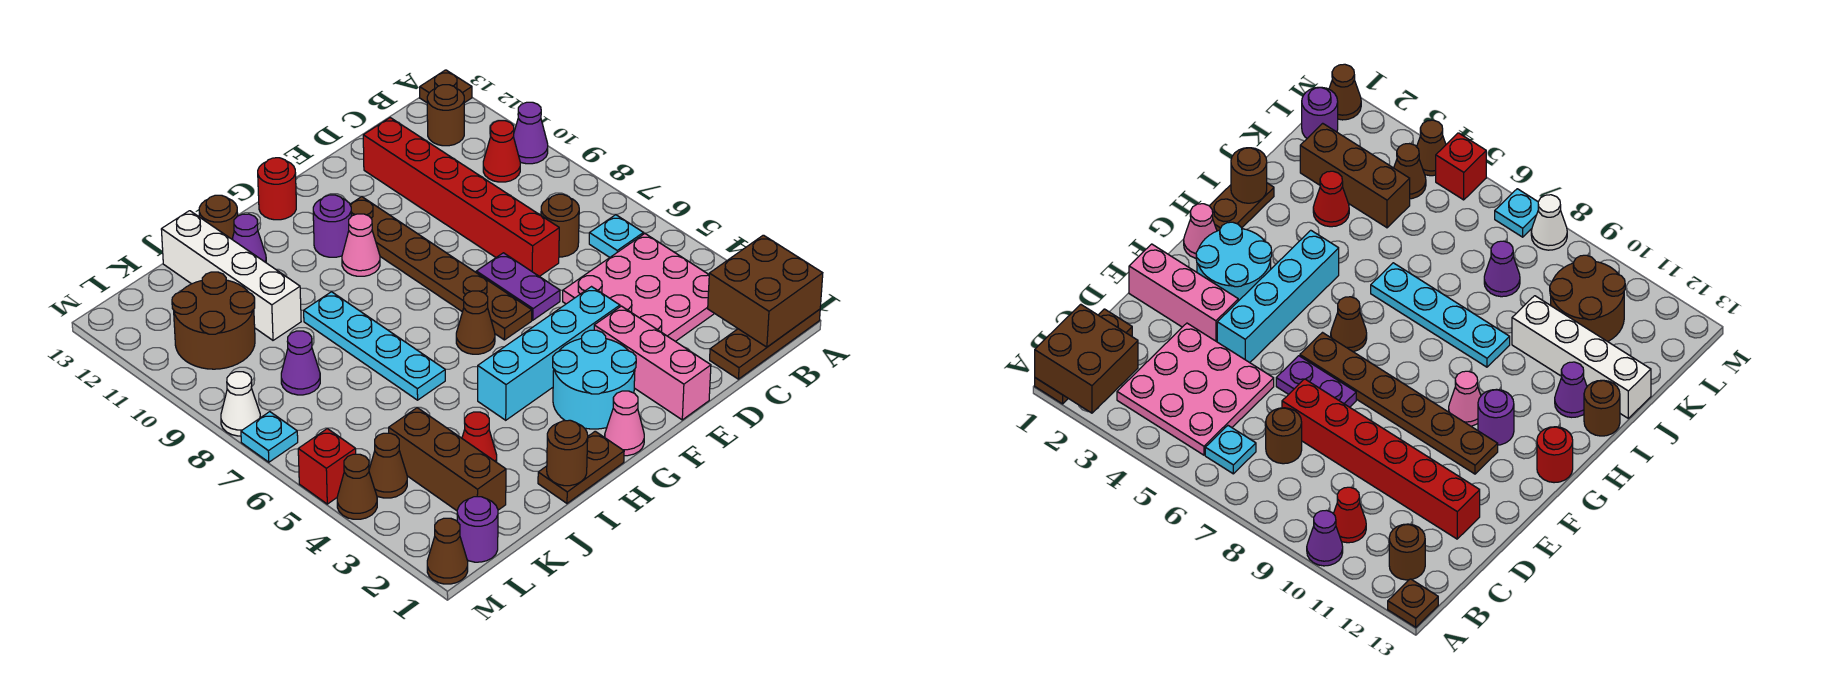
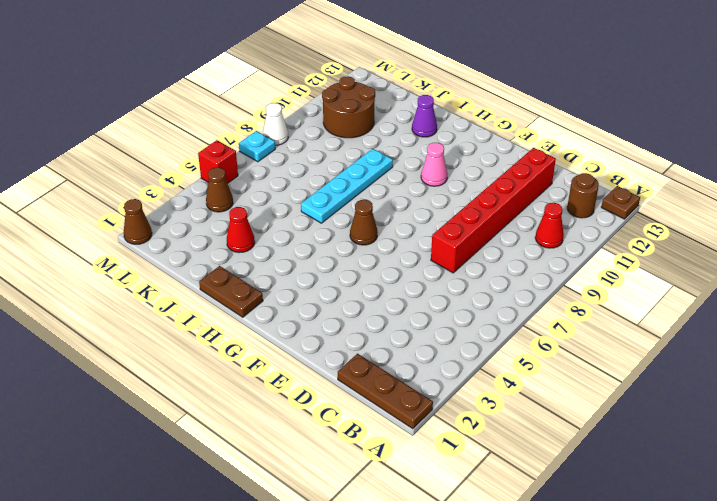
none -> purple 1x1 cone [514,102,548,164]
none -> pink 3x3 plate [563,234,715,341]
none -> cyan 1x1 plate [589,215,643,257]
none -> brown 1x1 round brick [541,194,579,257]

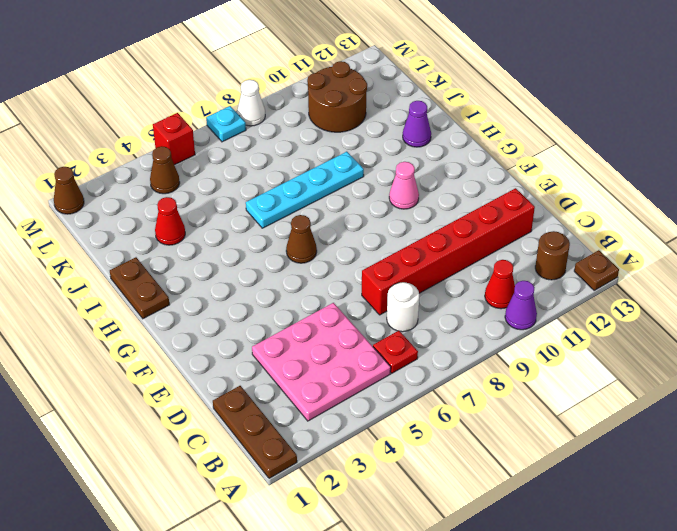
red 1x1 plate [373,331,418,373] -> cyan 1x1 plate [589,215,643,257]
white 1x1 round brick [387,282,419,332] -> brown 1x1 round brick [541,194,579,257]
none -> pink 1x3 brick [594,306,711,420]
none -> cyan 1x4 brick [478,287,620,420]
none -> purple 1x2 plate [476,253,560,320]
none -> cyan 2x2 round brick [553,330,636,429]

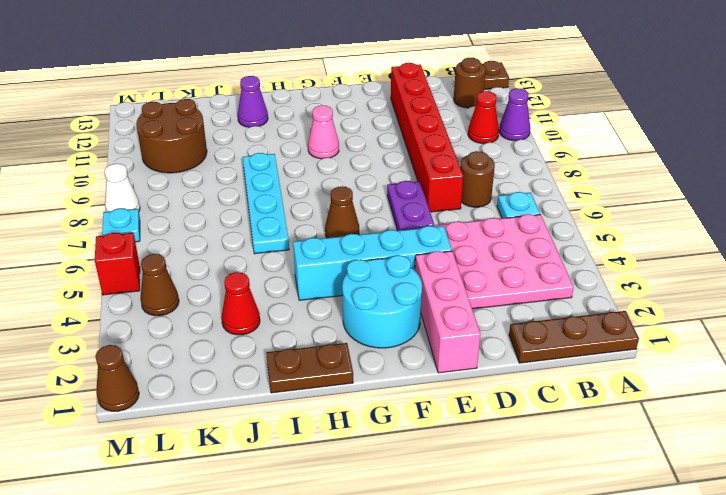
none -> brown 1x6 plate [350,197,532,340]
none -> pink 1x1 cone [605,391,644,456]
none -> purple 1x1 round brick [313,195,351,257]
none -> red 1x1 round brick [258,158,296,220]

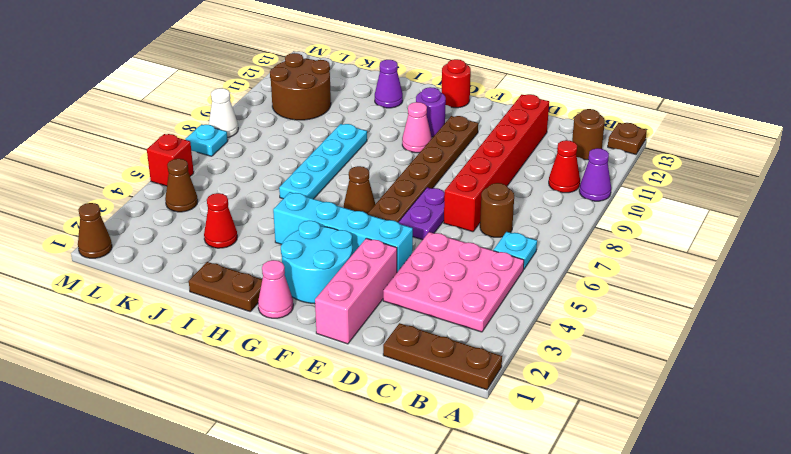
none -> brown 1x1 round brick [199,195,238,239]
none -> white 1x4 brick [161,211,301,340]
none -> brown 1x3 brick [389,408,506,511]
none -> purple 1x1 cone [281,331,320,395]

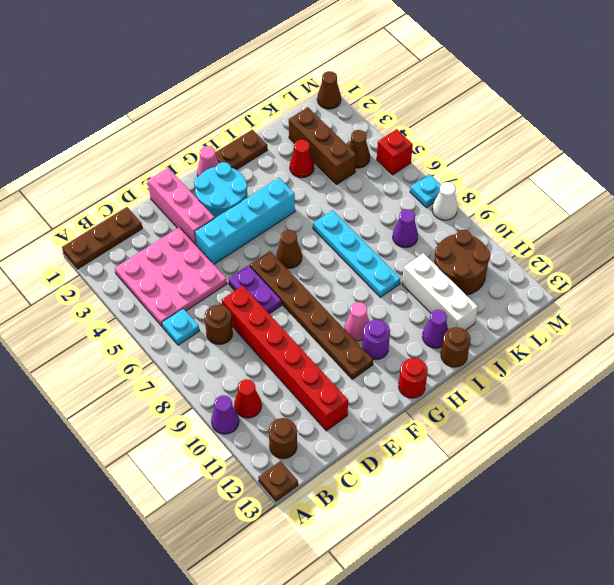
white 1x3 brick [402,253,478,330] -> white 1x4 brick [161,211,301,340]
none -> purple 1x1 round brick [457,497,498,562]
none -> brown 1x1 cone [337,454,377,519]
none -> brown 2x2 brick [708,235,823,347]
none -> brown 1x1 round brick [547,420,588,486]

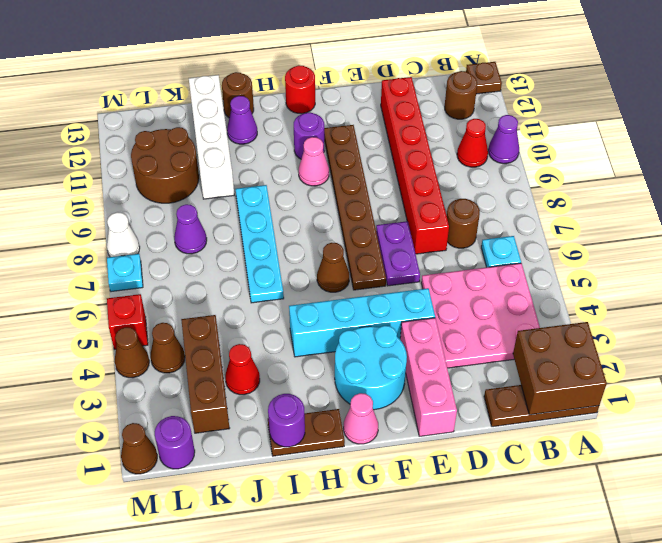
purple 1x1 round brick [268,394,305,447] -> brown 1x1 round brick [547,420,588,486]

